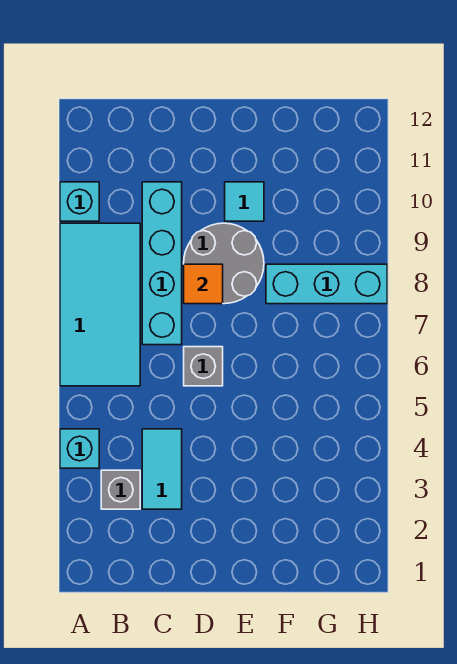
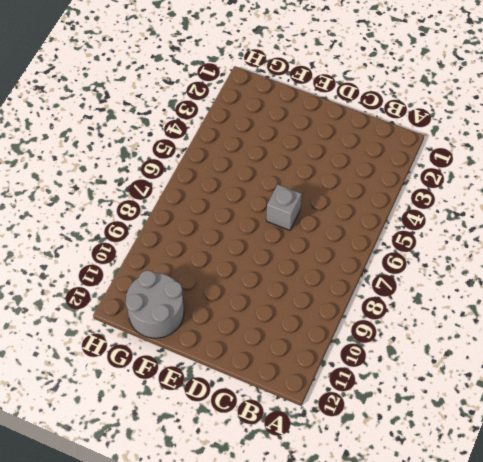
grey 2x2 round brick [126,271,184,338] -> grey 2x2 round brick moved to [184,223,264,304]
none -> cyan 1x1 brick [60,429,99,468]
none -> cyan 2x4 tile [60,223,140,386]

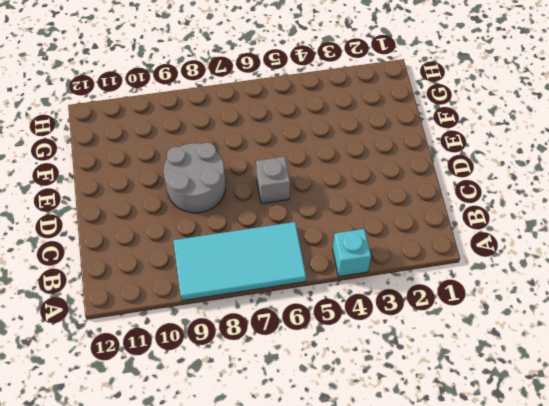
none -> cyan 1x1 brick [60,182,99,221]
none -> grey 1x1 brick [101,470,140,509]

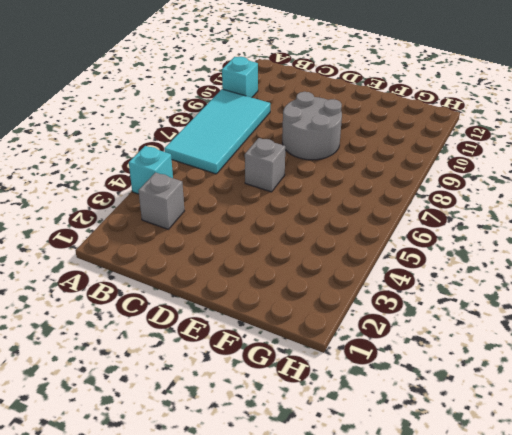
none -> cyan 1x2 tile [142,429,182,509]
none -> cyan 1x4 brick [142,182,182,345]

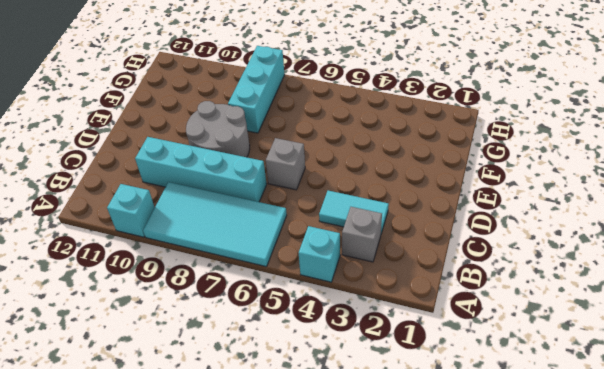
none -> cyan 1x1 tile [225,182,264,221]
none -> orange 1x1 tile [184,264,223,304]

